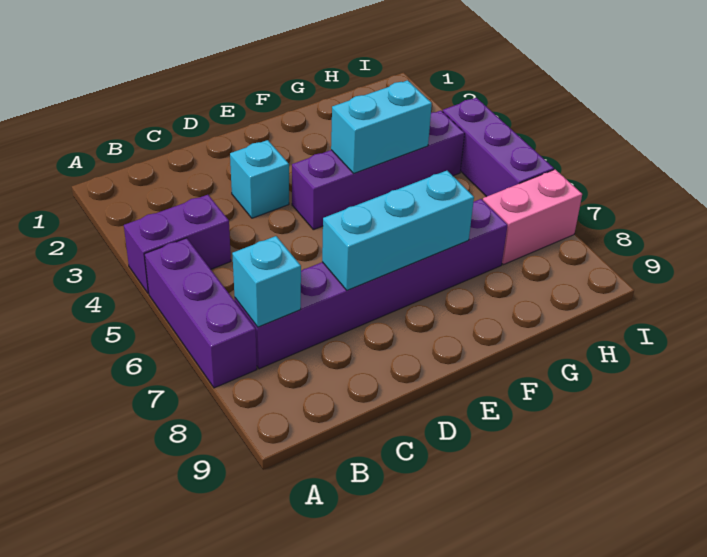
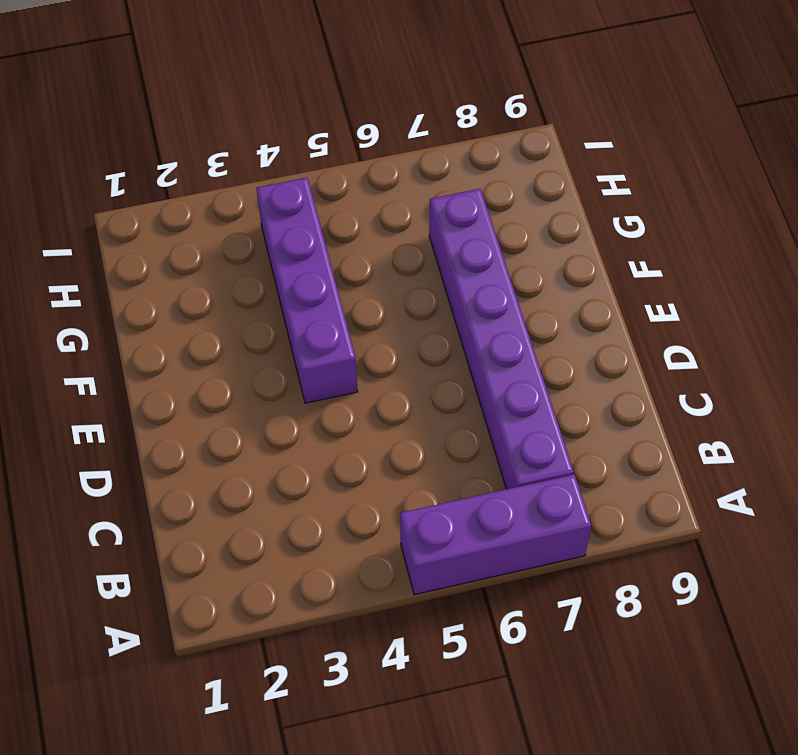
none -> purple 1x2 brick [124,195,231,293]
none -> cyan 1x1 brick [230,140,289,218]

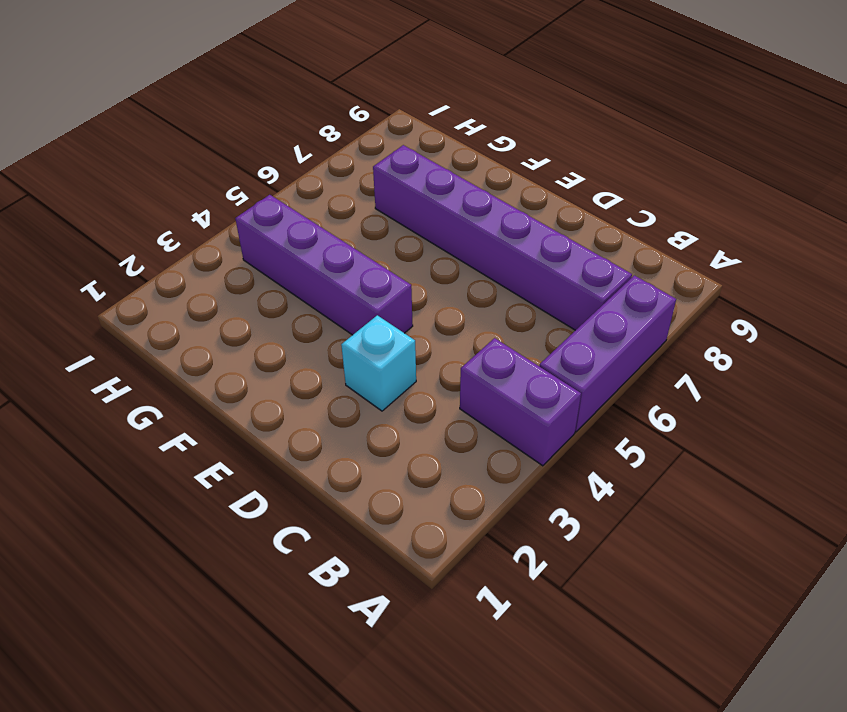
none -> pink 1x2 brick [483,169,582,265]
none -> purple 1x3 brick [443,98,554,197]

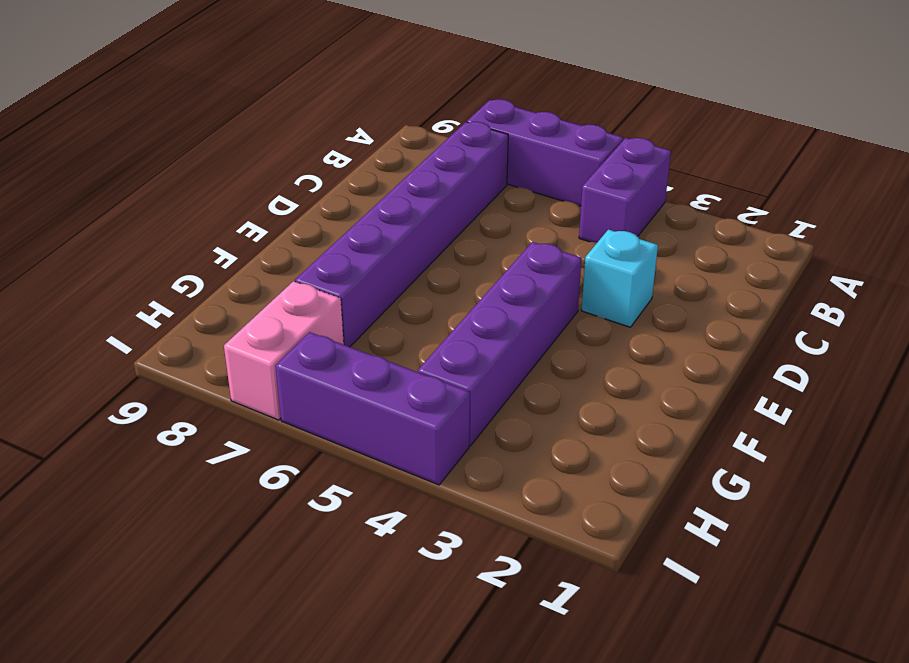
none -> cyan 1x1 brick [232,236,301,327]
none -> cyan 1x3 brick [322,171,474,290]

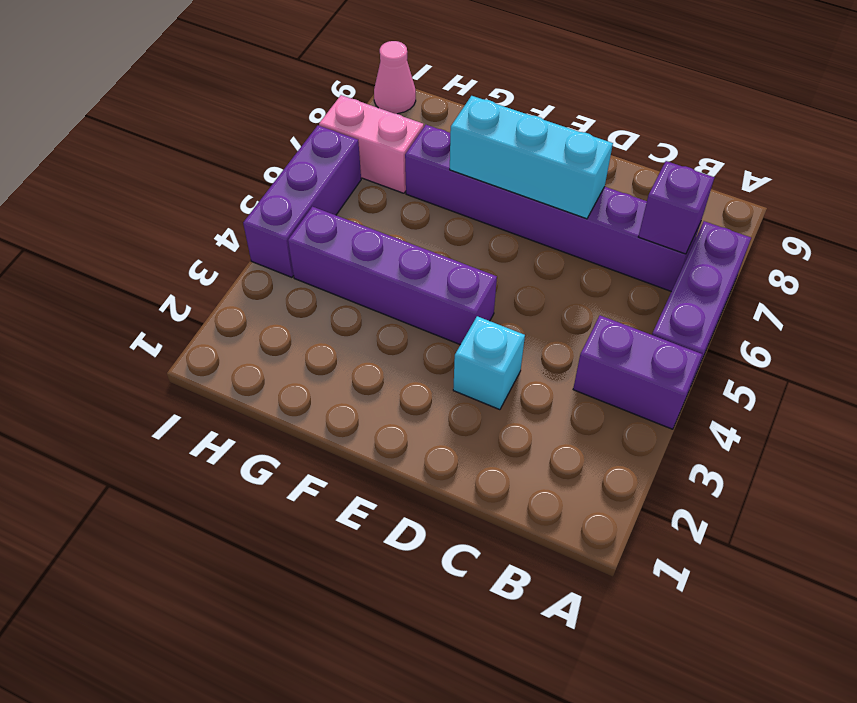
purple 1x1 brick [638,161,715,254] -> cyan 1x1 brick [232,236,301,327]
pink 1x1 cone [374,41,416,114] -> none
none -> cyan 1x2 brick [331,80,432,173]

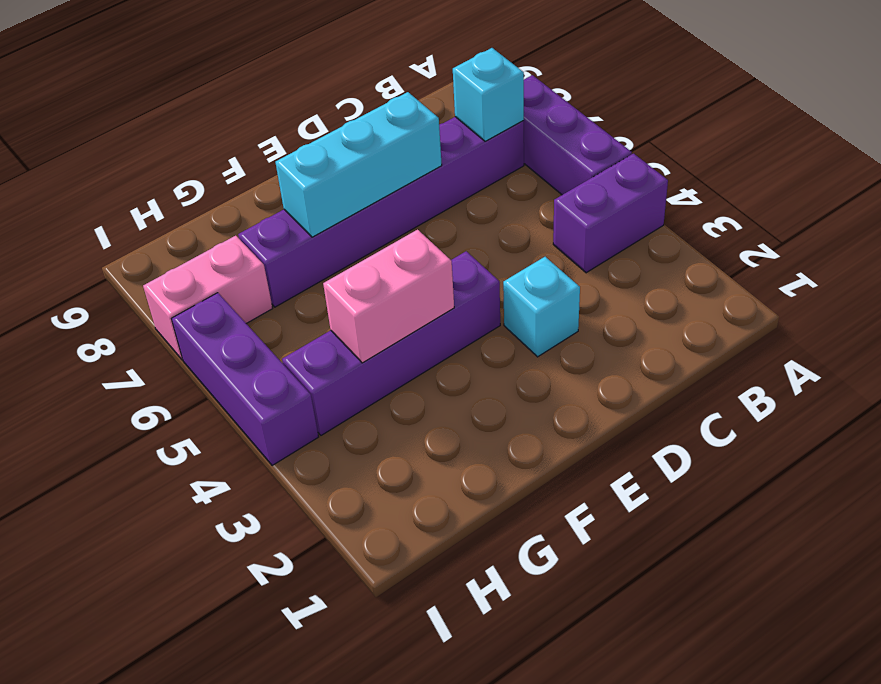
pink 1x2 brick [323,230,454,363] -> cyan 1x2 brick [331,80,432,173]

